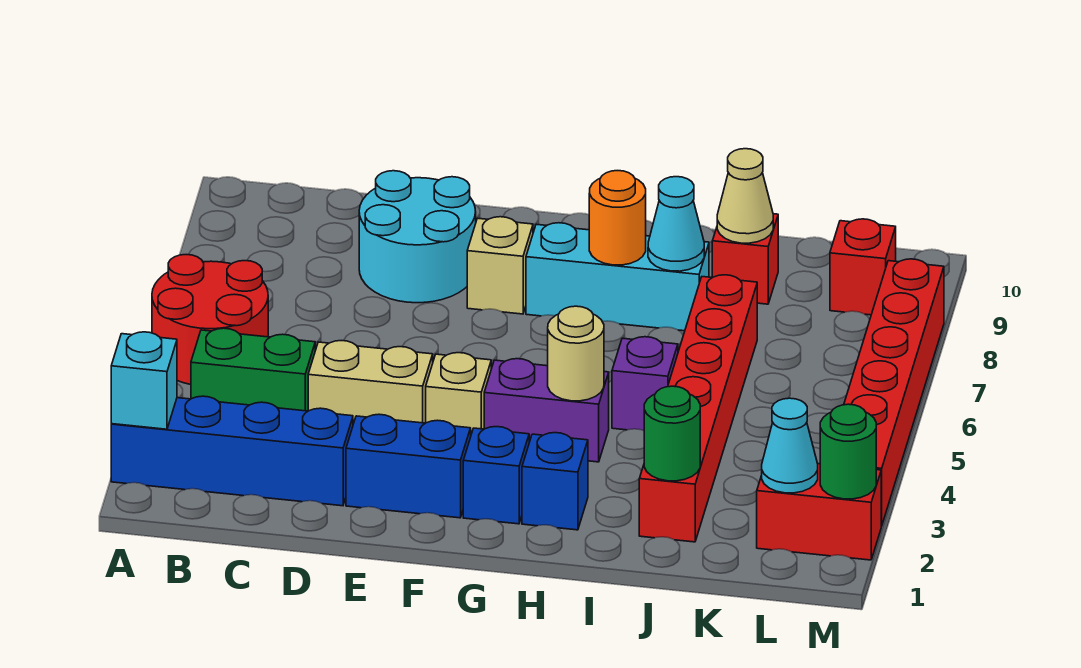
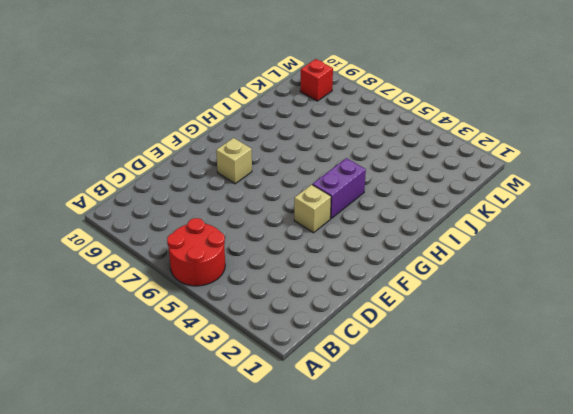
none -> blue 1x4 brick [111,396,353,506]
none -> green 1x2 brick [191,328,315,411]
none -> tan 1x2 brick [308,341,433,424]

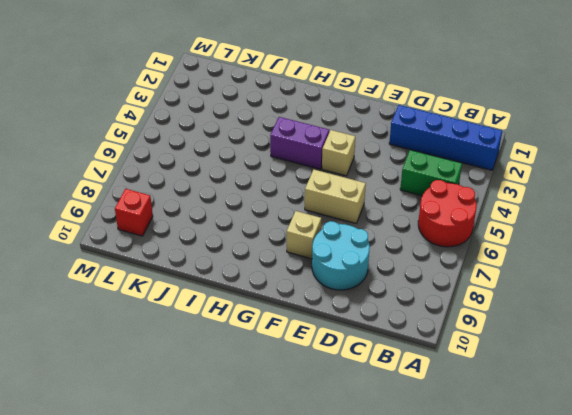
tan 1x2 brick [305,170,366,223] -> tan 1x2 brick moved to [308,341,433,424]
none -> blue 1x2 brick [346,414,471,518]
none -> blue 1x1 brick [463,427,529,524]
none -> cyan 1x3 brick [526,223,709,331]

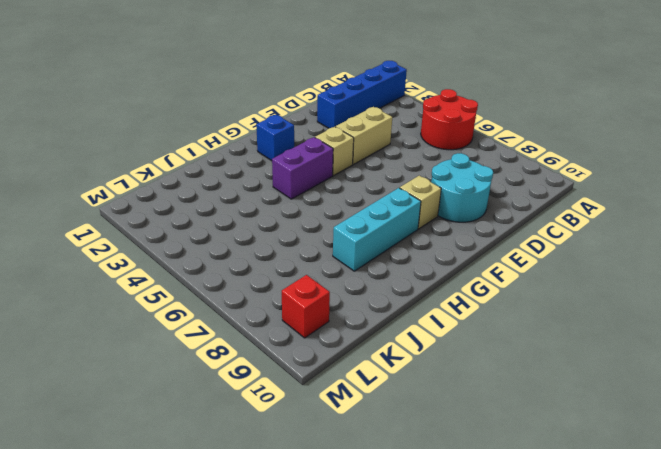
none -> green 1x2 brick [191,328,315,411]
none -> blue 1x2 brick [346,414,471,518]
none -> blue 1x1 brick [522,433,588,530]

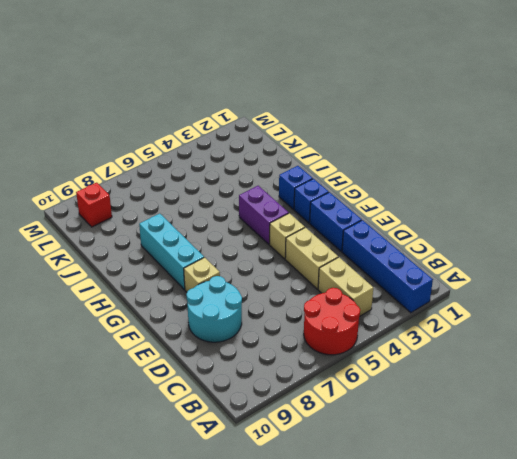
tan 1x2 brick [318,257,373,316] -> green 1x2 brick [191,328,315,411]
none -> purple 1x1 brick [612,337,678,431]
none -> red 1x6 brick [639,275,757,542]
none -> red 1x1 brick [712,214,778,304]

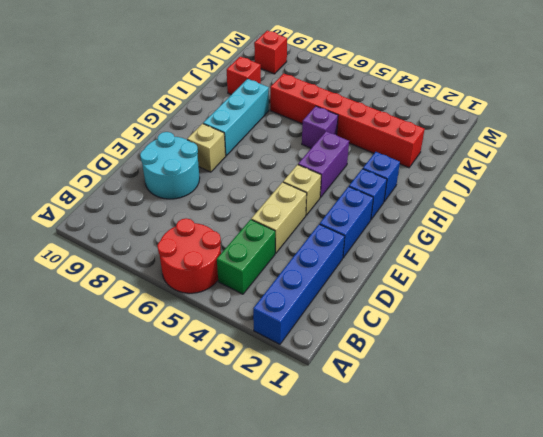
none -> red 1x2 brick [757,464,881,560]
none -> red 1x6 brick [844,259,944,526]
none -> cyan 1x1 brick [111,332,177,429]

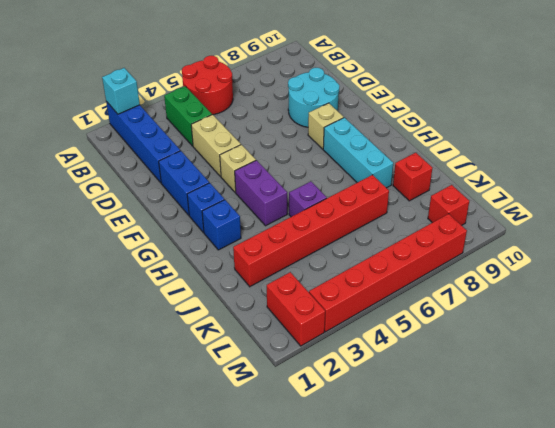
none -> tan 1x1 round brick [548,306,604,401]
none -> orange 1x1 round brick [589,171,646,265]
none -> cyan 1x1 cone [648,177,704,271]

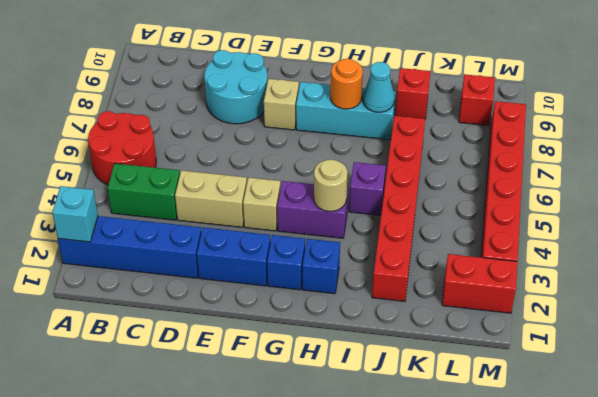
none -> green 1x1 round brick [644,386,700,481]
none -> tan 1x1 cone [717,149,773,243]
none -> cyan 1x1 cone [762,398,818,493]

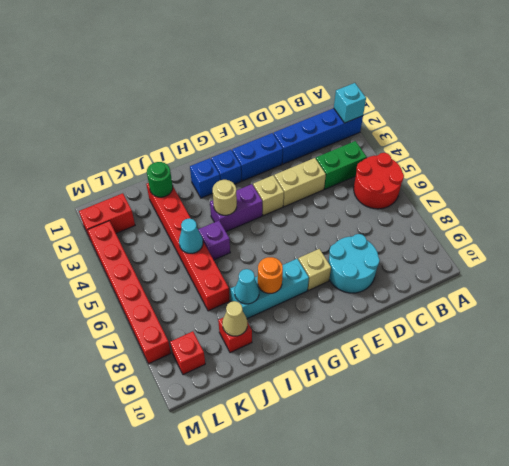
cyan 1x1 cone [179,218,203,253] -> cyan 1x1 cone moved to [762,398,818,493]
none -> green 1x1 round brick [820,404,876,499]

